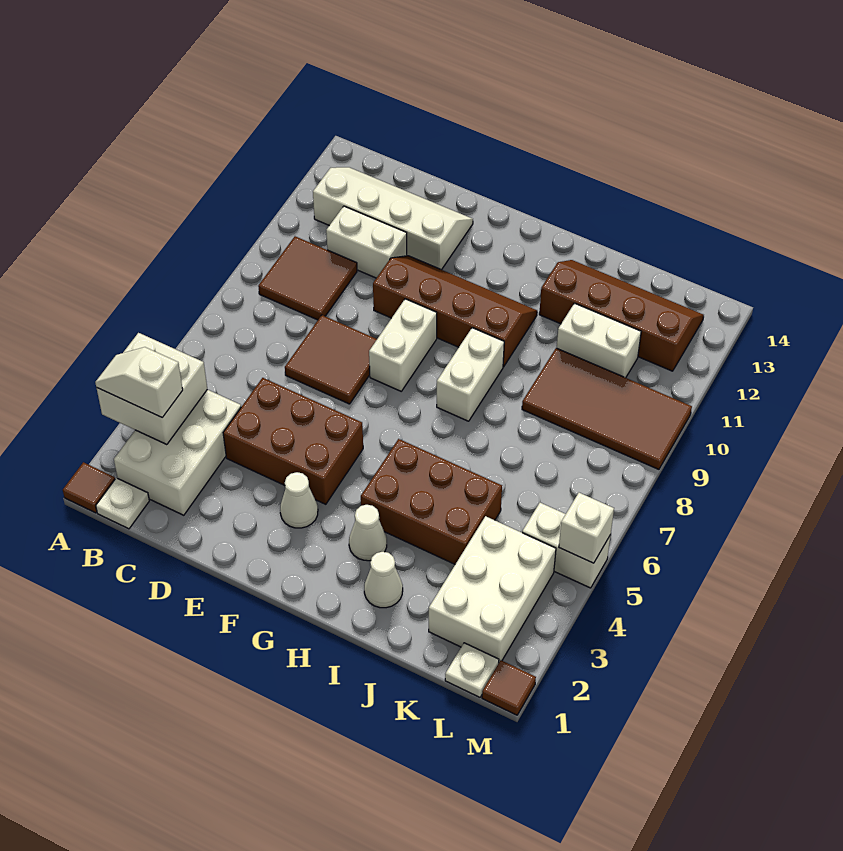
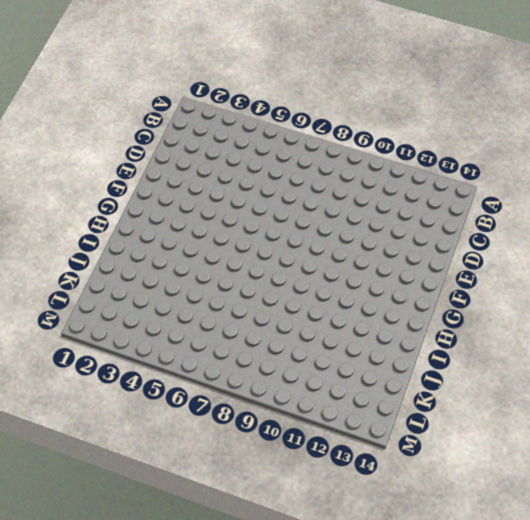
none -> brown 1x1 tile [63,462,115,513]
none -> white 1x1 plate [96,478,149,529]
none -> white 2x3 brick [114,390,241,515]

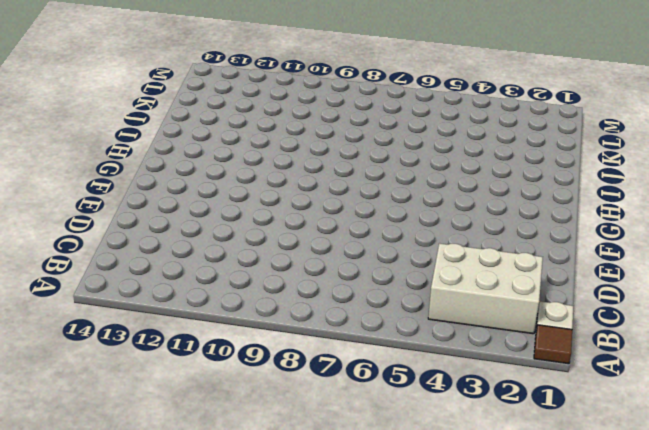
none -> brown 2x2 tile [258,236,357,320]
none -> white 2x4 slope [313,167,473,270]
none -> white 1x2 brick [326,206,407,278]

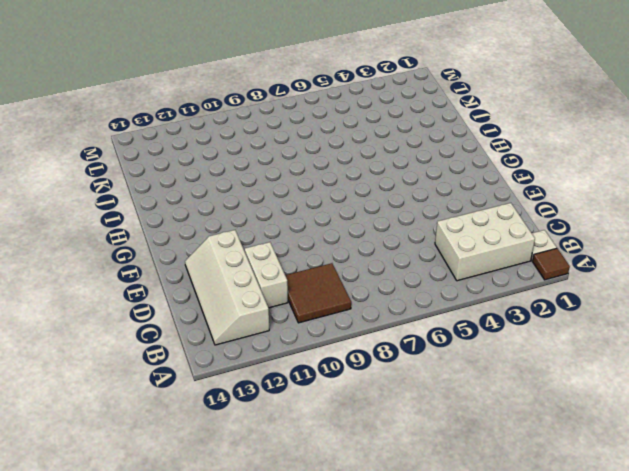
none -> brown 2x3 brick [223,378,363,504]
none -> brown 2x2 tile [285,315,377,404]
none -> brown 2x4 slope [373,256,537,367]

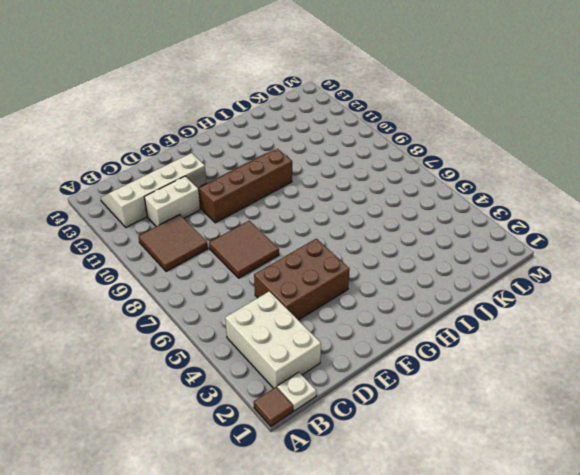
none -> white 1x1 cone [280,472,318,528]
none -> white 1x2 brick [369,299,437,391]
none -> white 1x1 cone [349,505,387,561]

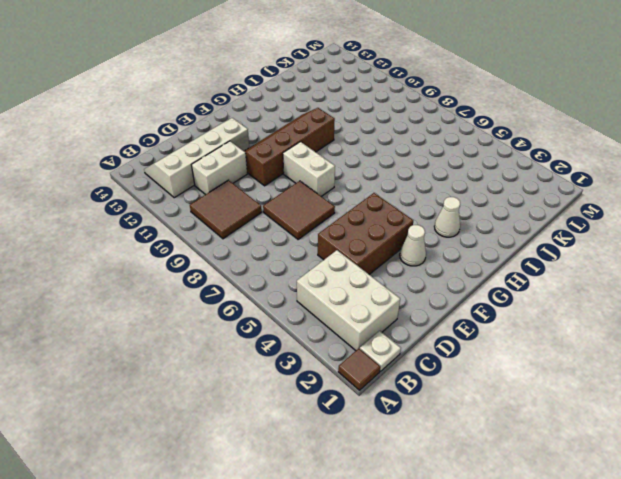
none -> brown 2x3 brick [361,439,502,564]
none -> white 1x2 brick [437,328,504,421]
none -> white 1x1 cone [364,552,403,608]

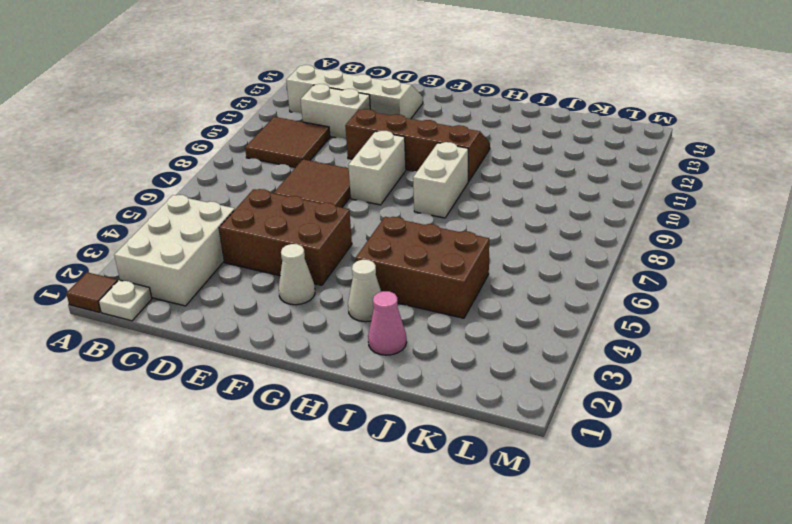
pink 1x1 cone [368,291,407,355] -> white 1x1 cone [364,552,403,608]
none -> brown 2x4 slope [539,260,704,371]
none -> brown 2x4 tile [522,348,692,469]
none -> white 1x2 brick [557,303,641,378]

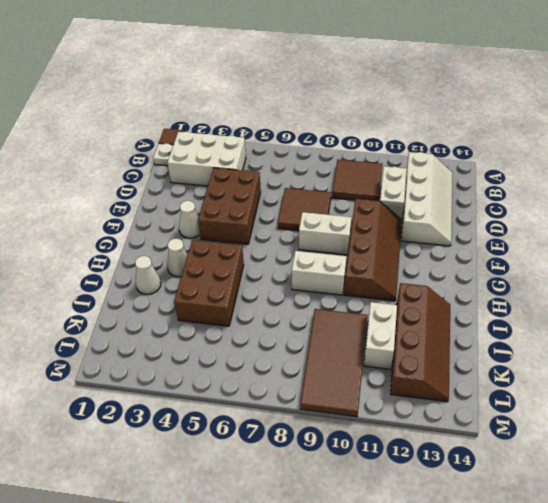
none -> white 2x3 brick [429,516,556,662]
none -> white 1x1 plate [445,643,499,697]
none -> white 1x2 brick [522,503,611,588]

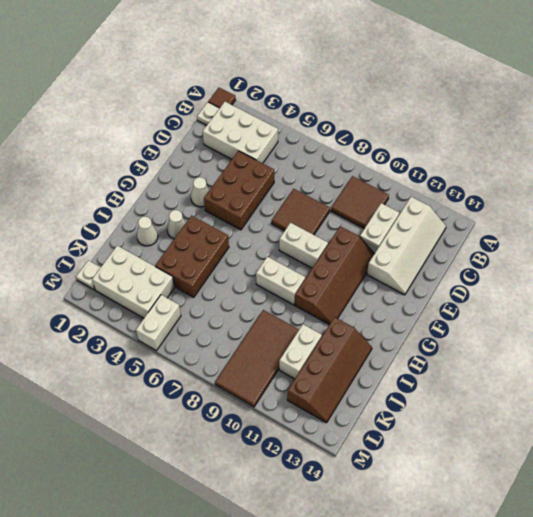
none -> brown 1x1 tile [482,660,536,715]
none -> white 2x2 brick [96,333,207,445]
none -> white 1x1 brick [559,493,614,563]

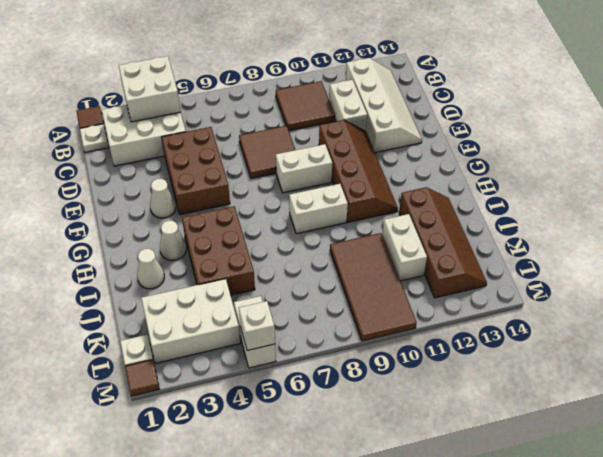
none -> white 1x2 slope [95,347,183,417]

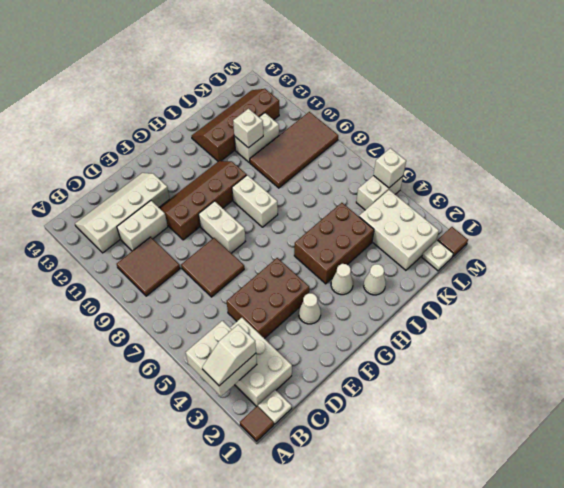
white 1x1 brick [233,109,263,148] -> none

